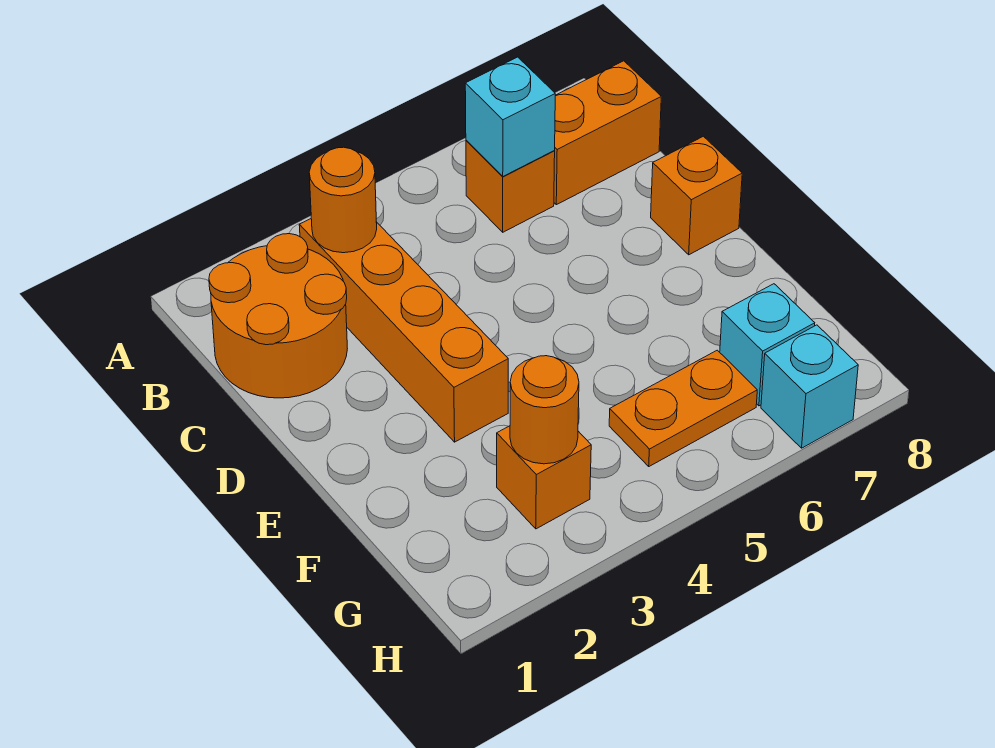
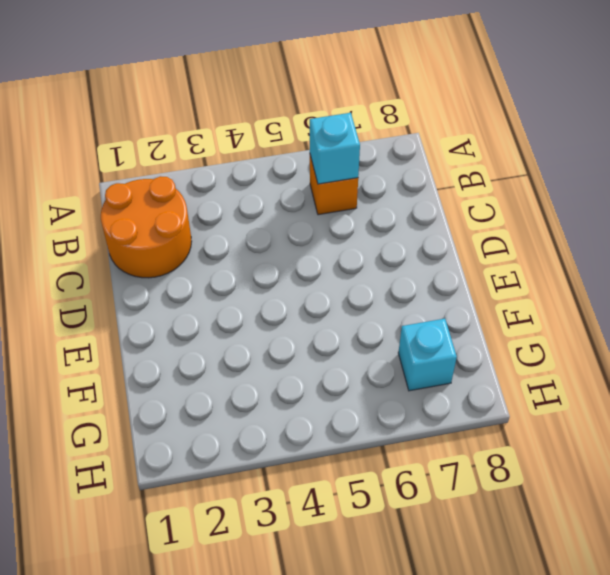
none -> orange 1x4 brick [299,219,508,442]
none -> orange 1x2 brick [554,61,661,205]
none -> orange 1x1 brick [651,136,742,255]

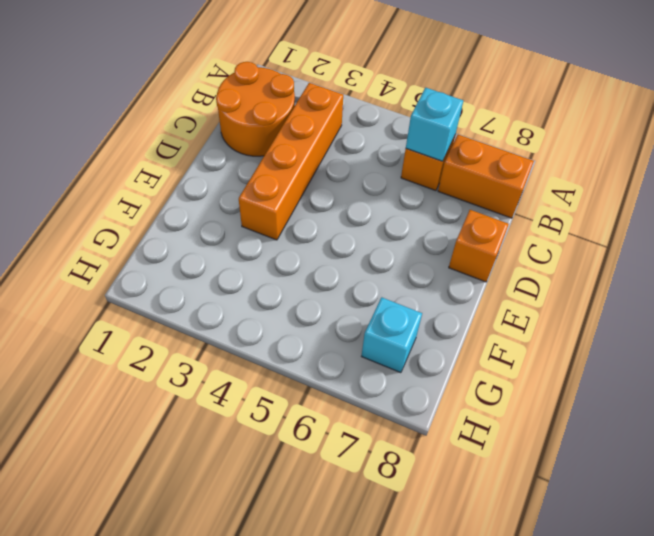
none -> orange 1x1 brick [497,426,591,529]
none -> orange 1x2 plate [609,350,757,466]
none -> cyan 1x1 brick [761,325,858,448]

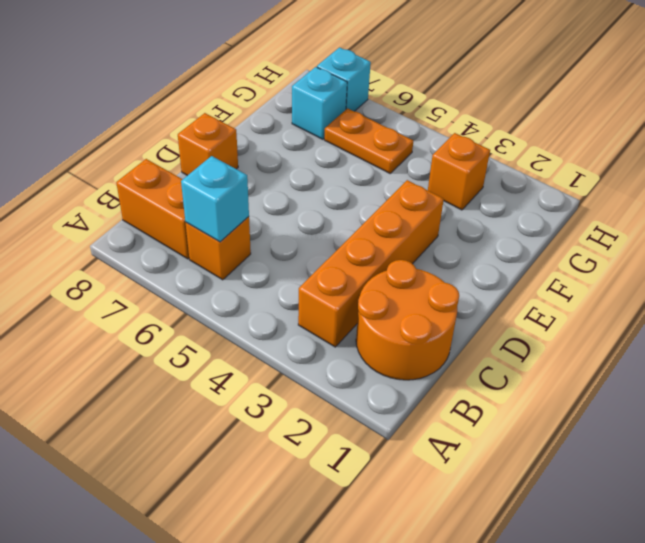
none -> orange 1x1 round brick [309,147,377,253]
none -> orange 1x1 round brick [510,356,579,464]

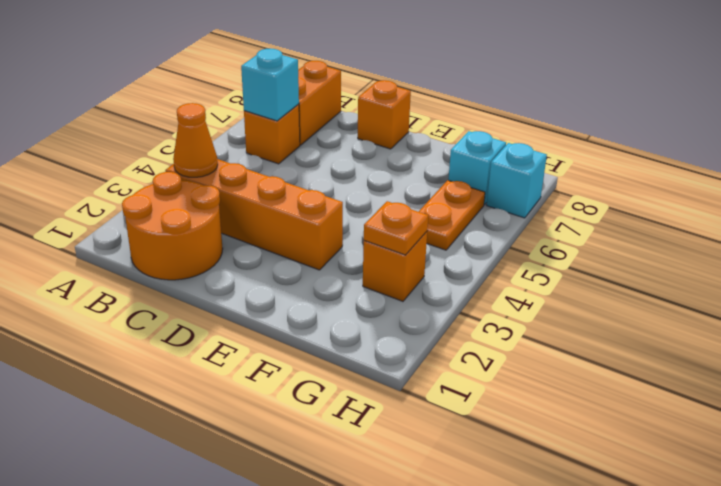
orange 1x1 cone [173,103,218,177] -> orange 1x1 round brick [309,147,377,253]
orange 1x1 plate [364,201,428,255] -> orange 1x1 round brick [510,356,579,464]

